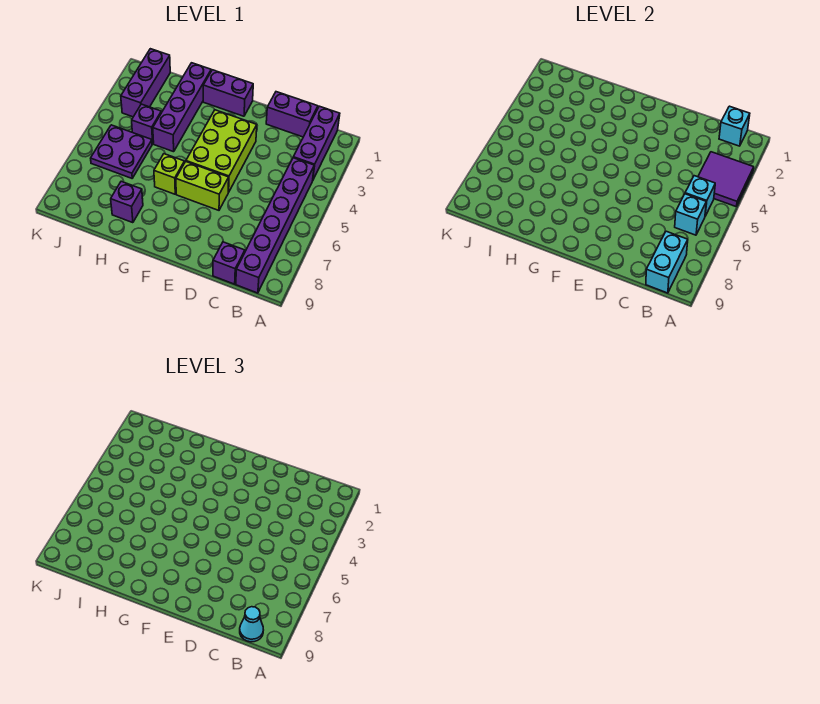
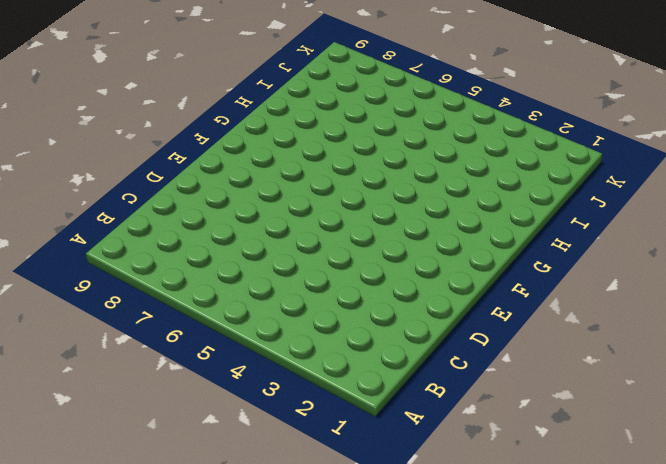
none -> purple 1x3 brick [293,106,340,180]
none -> purple 1x6 brick [236,158,314,293]
none -> purple 1x2 brick [266,92,318,137]

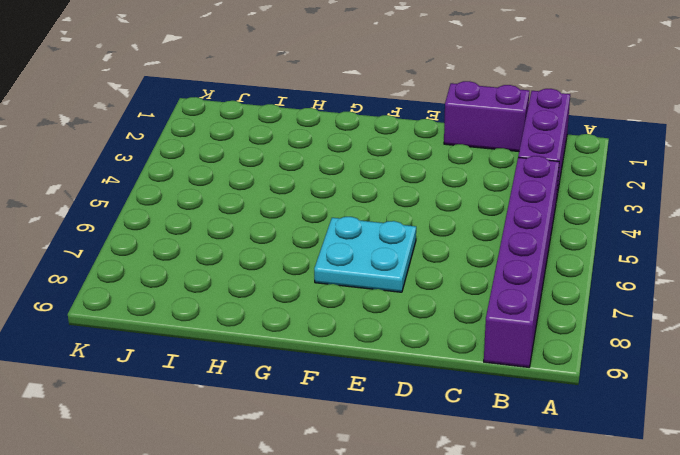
cyan 2x2 plate [314,217,416,292] -> lime 1x2 brick [176,162,229,210]
none -> purple 1x1 brick [213,242,245,284]
none -> lime 2x3 brick [186,110,257,192]
none -> purple 1x2 brick [203,70,253,116]

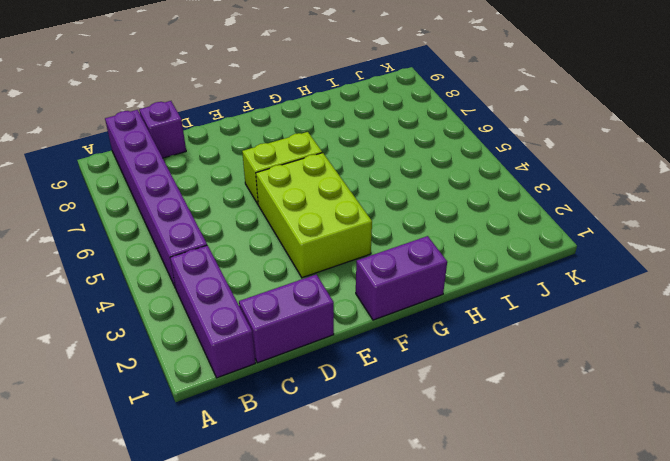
none -> lime 1x1 brick [154,154,184,194]
none -> purple 1x4 brick [153,63,211,152]
none -> purple 1x1 brick [111,181,143,223]

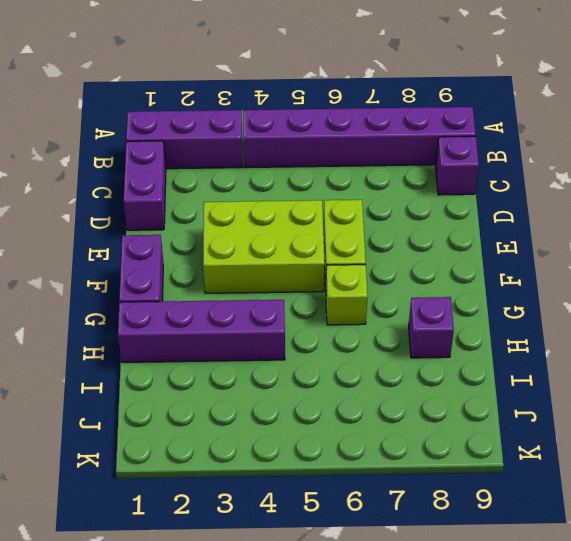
none -> purple 1x1 brick [132,104,161,144]
none -> purple 2x2 plate [91,125,152,178]
none -> purple 1x3 brick [121,49,170,117]

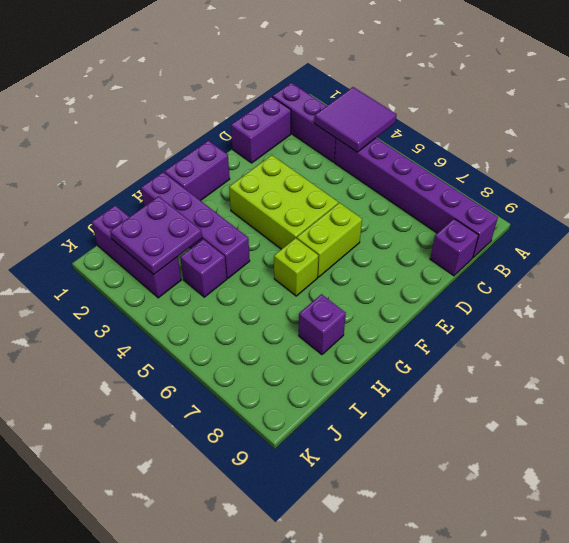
purple 2x2 plate [110,196,202,274] -> purple 2x2 plate moved to [91,125,152,178]
none -> cyan 1x1 brick [719,106,750,146]
none -> cyan 1x1 brick [685,176,715,216]
none -> cyan 1x1 brick [675,194,706,235]

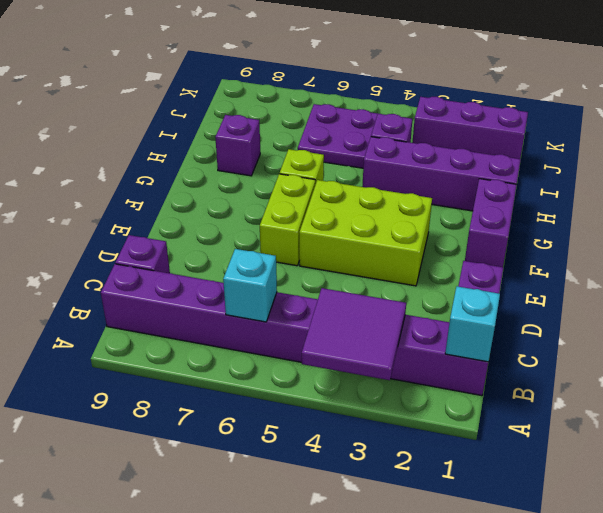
none -> cyan 1x1 brick [685,176,715,216]
none -> cyan 1x2 brick [646,231,688,293]
none -> cyan 1x1 cone [240,607,263,642]

